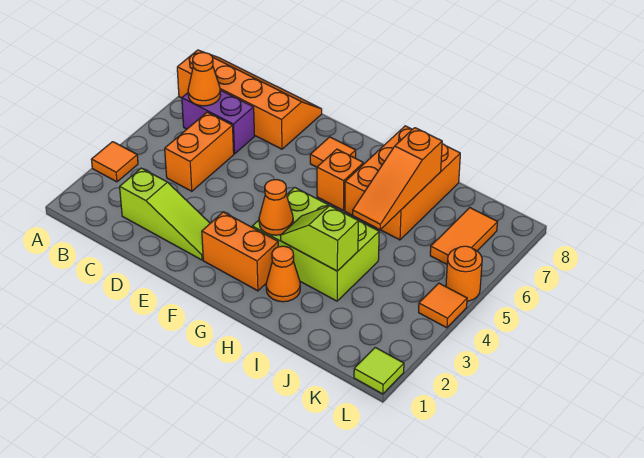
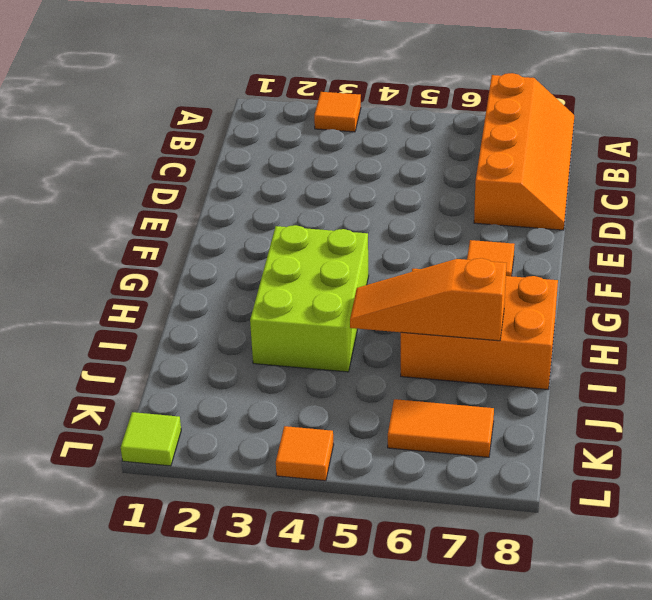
none -> purple 1x2 brick [182,90,254,154]
none -> lime 1x3 slope [120,168,210,260]
none -> orange 1x2 brick [165,112,234,191]

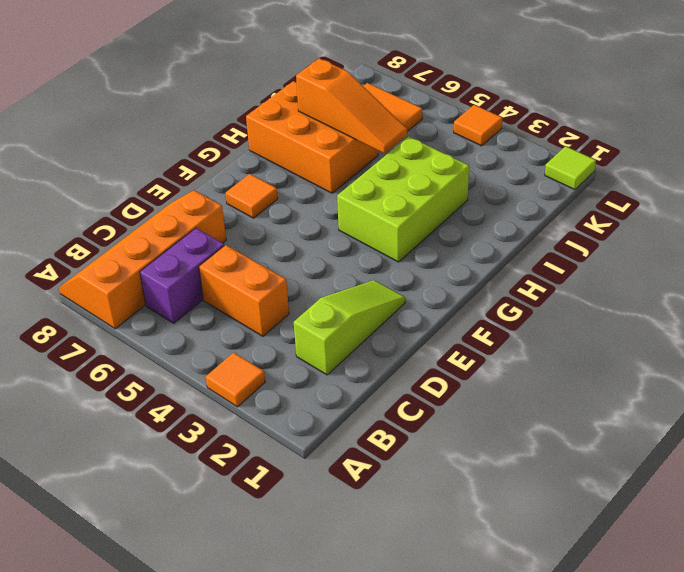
none -> orange 1x2 brick [202,212,278,291]
none -> orange 1x1 brick [317,149,363,210]
none -> orange 1x1 cone [266,246,300,302]

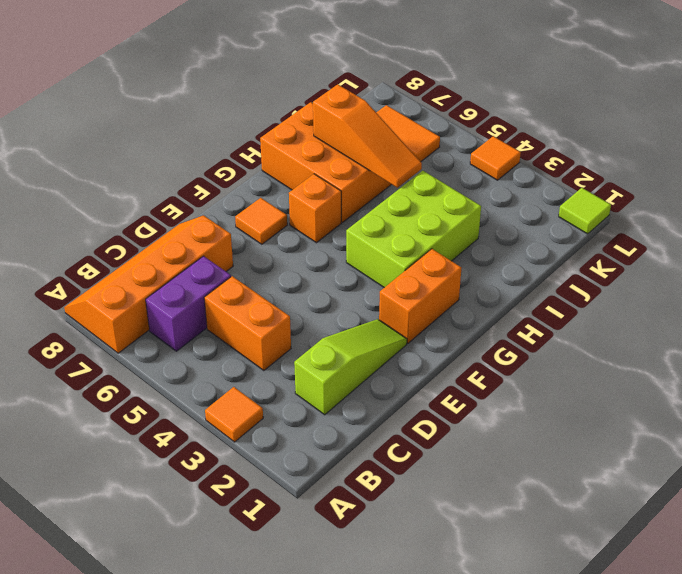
none -> orange 1x1 cone [266,246,300,302]
none -> orange 1x1 round brick [446,246,482,301]
none -> orange 1x1 cone [188,53,221,106]

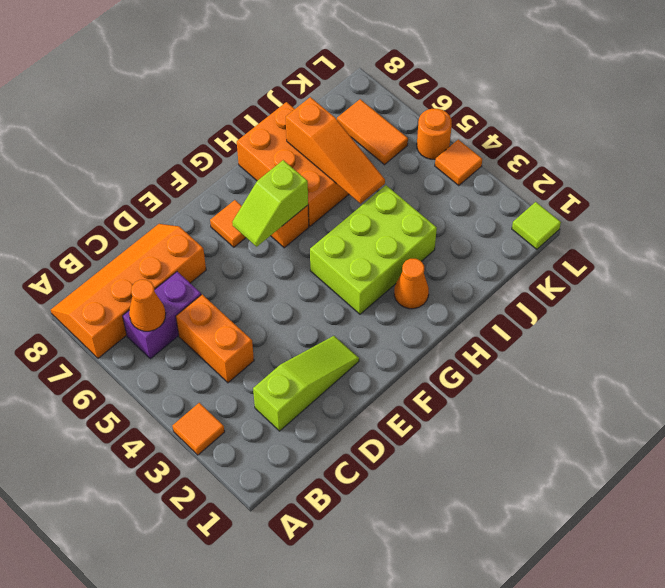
lime 1x2 slope [232,160,308,247] -> lime 1x2 slope moved to [281,206,358,271]
none -> orange 1x2 brick [202,212,278,291]
none -> orange 1x1 cone [259,180,293,235]

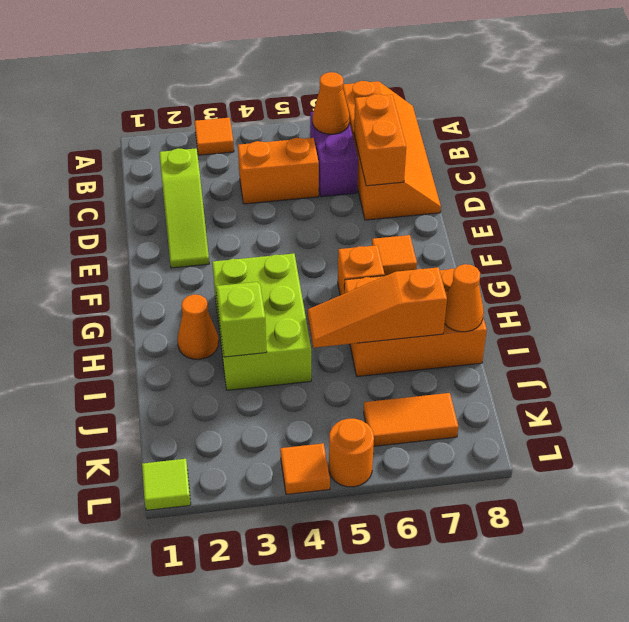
orange 1x2 brick [354,94,406,186] -> orange 1x2 brick moved to [202,212,278,291]
orange 1x1 cone [444,264,484,332] -> orange 1x1 cone moved to [259,180,293,235]

